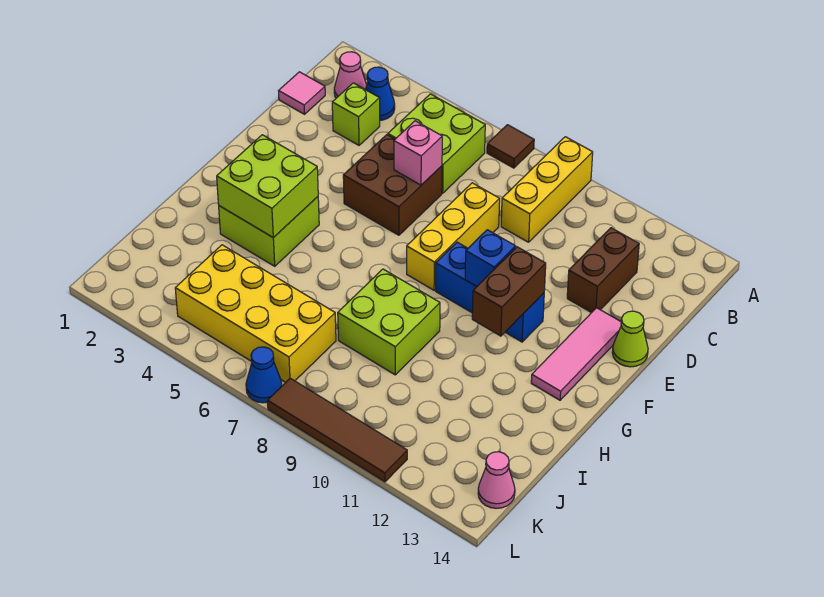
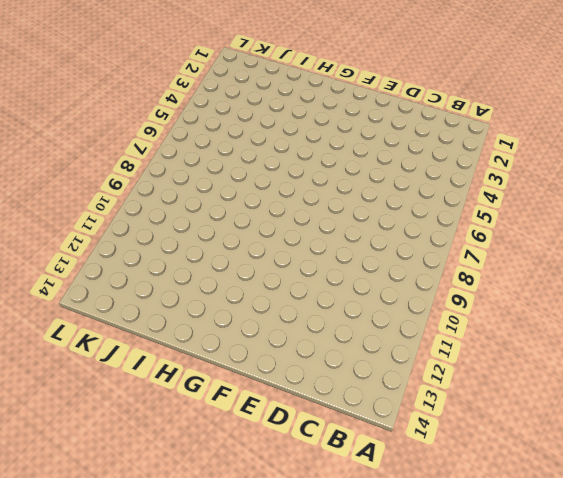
none -> brown 1x1 tile [487,125,534,168]
none -> yellow 1x3 brick [501,137,593,242]
none -> pink 1x1 cone [334,52,367,98]

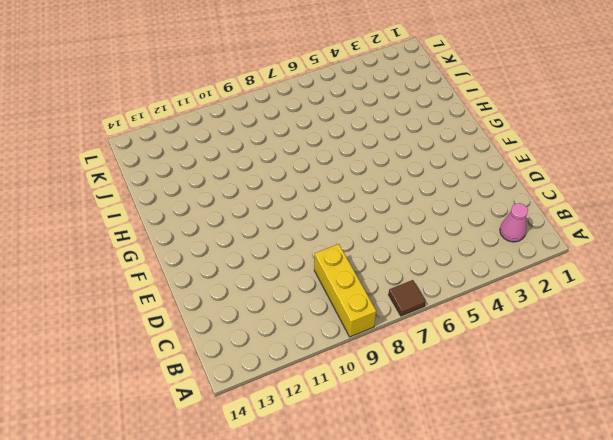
none -> blue 1x1 cone [365,67,395,120]
none -> lime 2x2 brick [388,94,485,193]
none -> pink 1x1 tile [279,72,325,114]

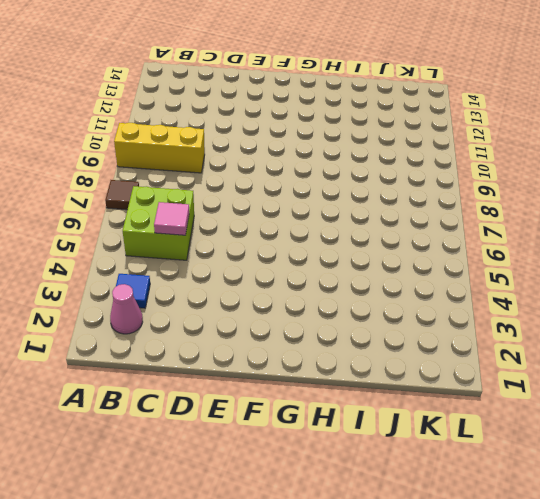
blue 1x1 tile [116,274,150,308] -> blue 1x1 cone [365,67,395,120]
pink 1x1 tile [154,202,189,235] -> pink 1x1 tile moved to [279,72,325,114]
none -> lime 1x1 brick [332,83,380,145]
none -> brown 1x2 brick [567,228,639,313]
none -> brown 2x2 brick [343,135,442,235]

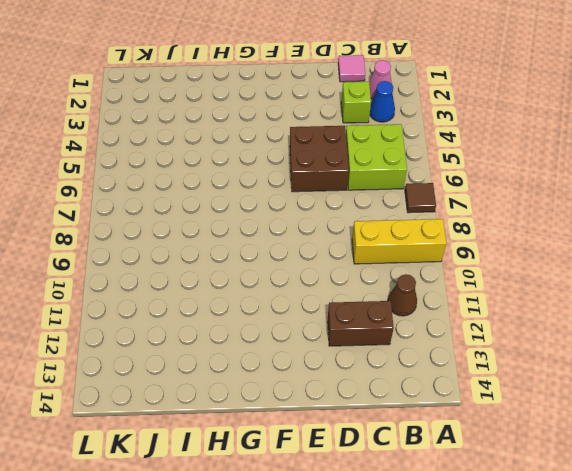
brown 1x1 cone [388,274,417,316] -> none
none -> yellow 1x3 brick [407,183,500,290]
none -> pink 1x3 tile [531,308,621,400]
none -> lime 1x1 cone [612,311,648,367]

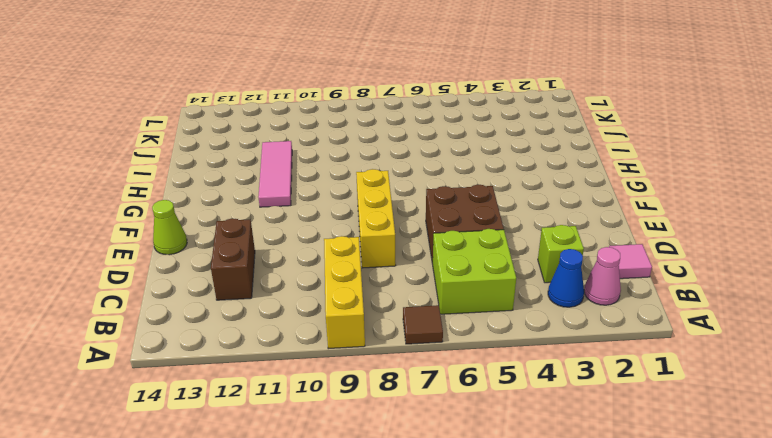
pink 1x3 tile [258,141,292,207] -> pink 1x3 tile moved to [531,308,621,400]
none -> blue 1x3 brick [436,242,544,342]
none -> lime 2x2 brick [219,197,319,266]
none -> lime 2x2 brick [338,269,440,375]

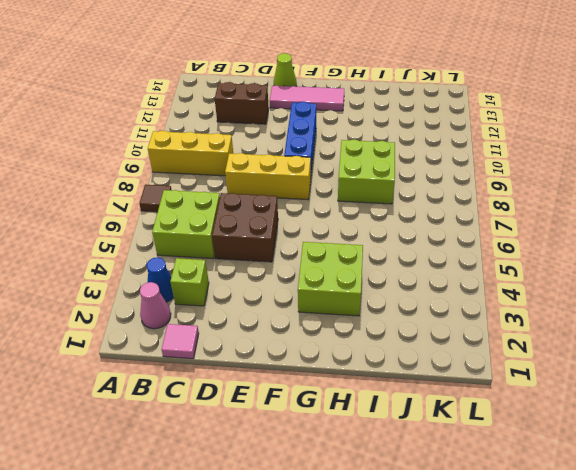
none -> yellow 2x4 brick [175,245,336,382]
none -> pink 1x1 cone [478,452,515,508]
none -> blue 1x1 cone [246,347,282,403]

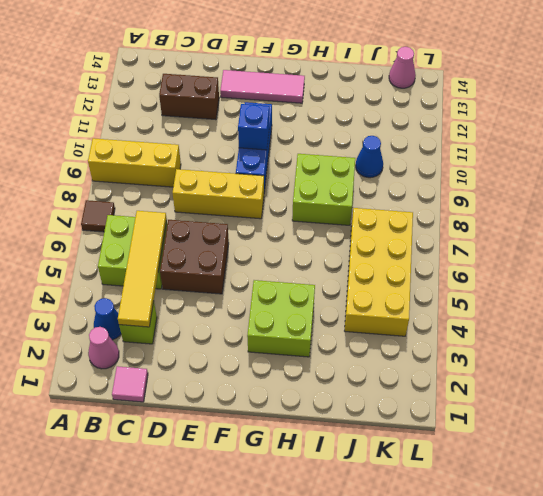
yellow 1x4 tile [118,211,167,327] -> none
blue 1x1 cone [356,136,383,178] -> blue 1x1 cone moved to [246,347,282,403]
none -> lime 1x1 cone [612,311,648,367]
none -> brown 1x4 tile [267,378,407,482]
none -> pink 1x1 brick [394,121,442,185]

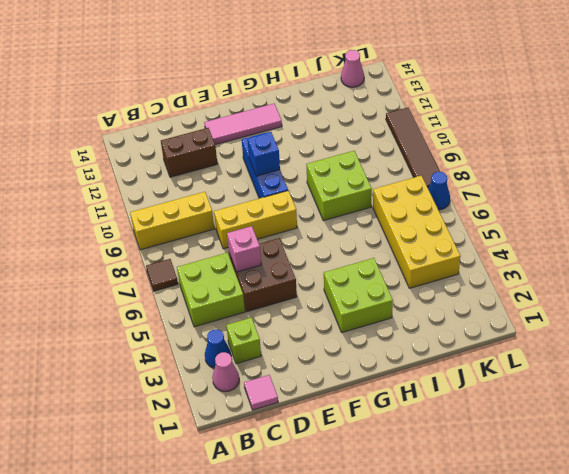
none -> lime 1x1 cone [612,311,648,367]
none -> brown 1x2 brick [472,247,546,336]
none -> lime 2x2 brick [217,135,318,238]

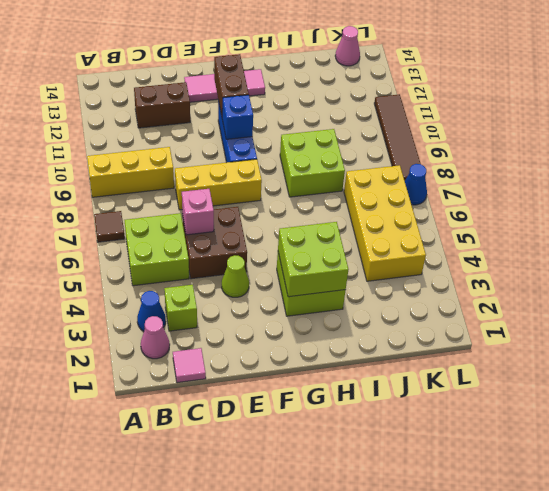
lime 1x1 cone [222,255,249,297] -> lime 1x1 cone moved to [612,311,648,367]
brown 1x2 brick [214,54,249,115] -> brown 1x2 brick turned to [472,247,546,336]

